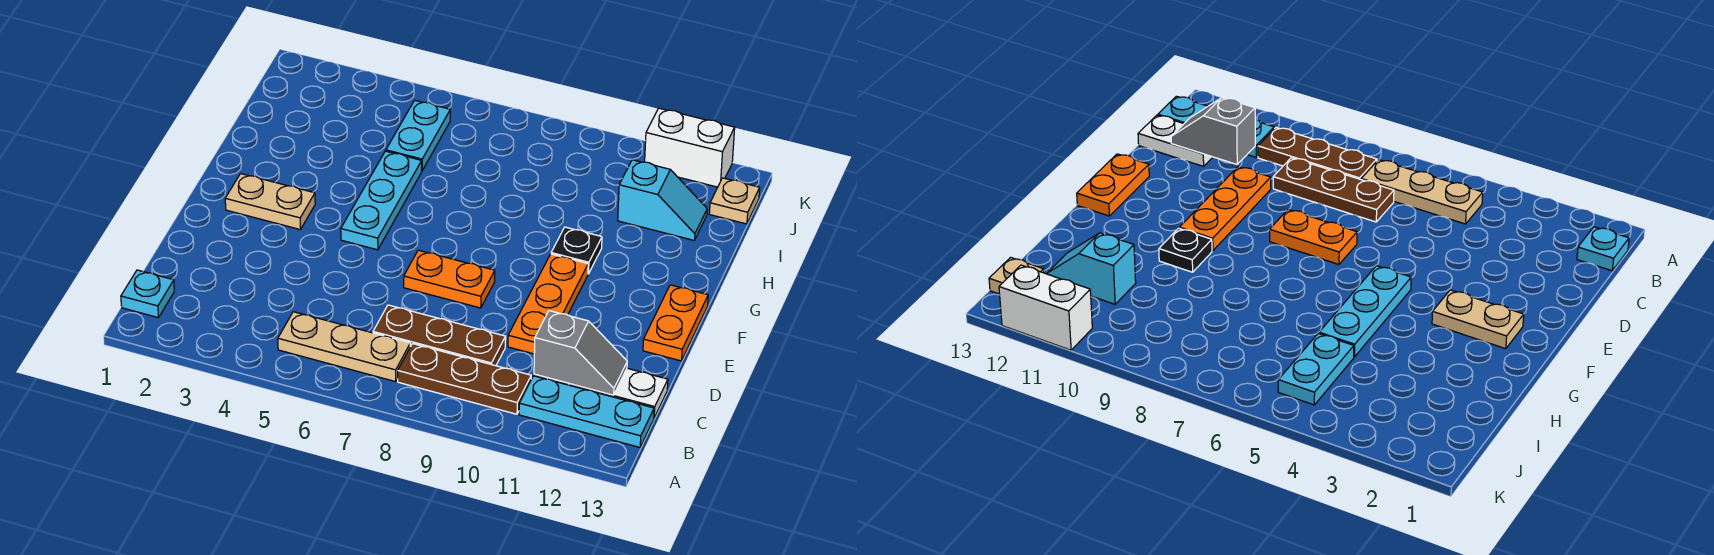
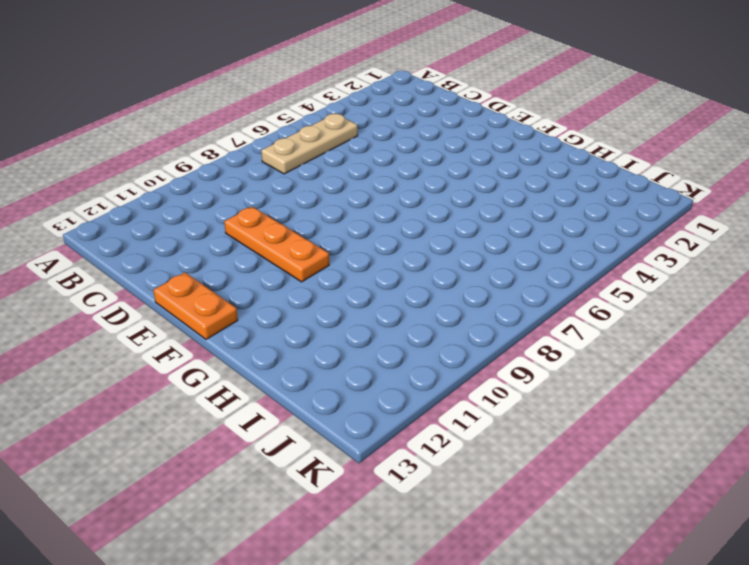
none -> cyan 1x1 plate [121,270,174,318]
none -> brown 1x3 plate [398,344,531,414]
none -> cyan 1x3 plate [519,376,654,447]

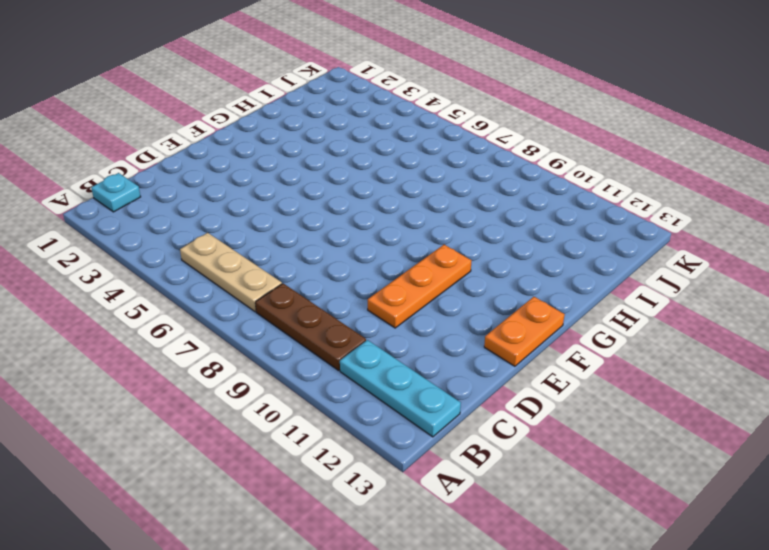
none -> brown 1x3 plate [373,305,506,366]
none -> white 1x2 plate [575,368,668,417]
none -> orange 1x2 plate [404,250,495,308]

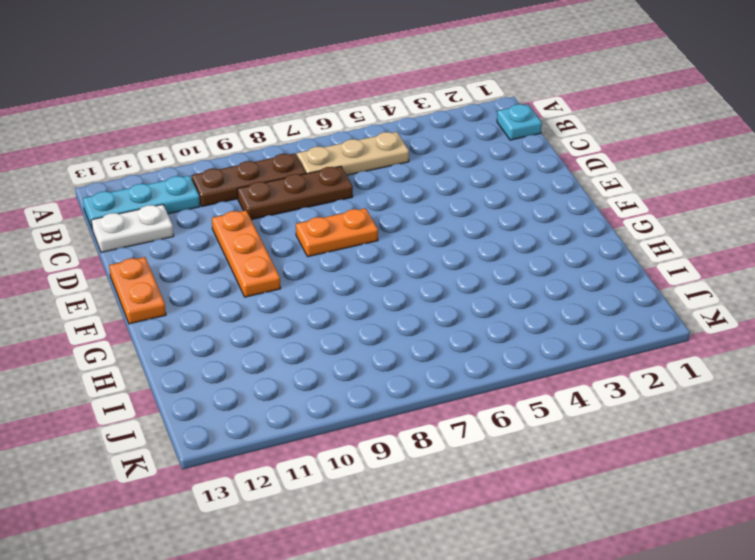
none -> tan 1x2 plate [225,174,315,230]
none -> cyan 1x3 plate [341,151,422,250]
none -> black 1x1 plate [551,227,602,274]

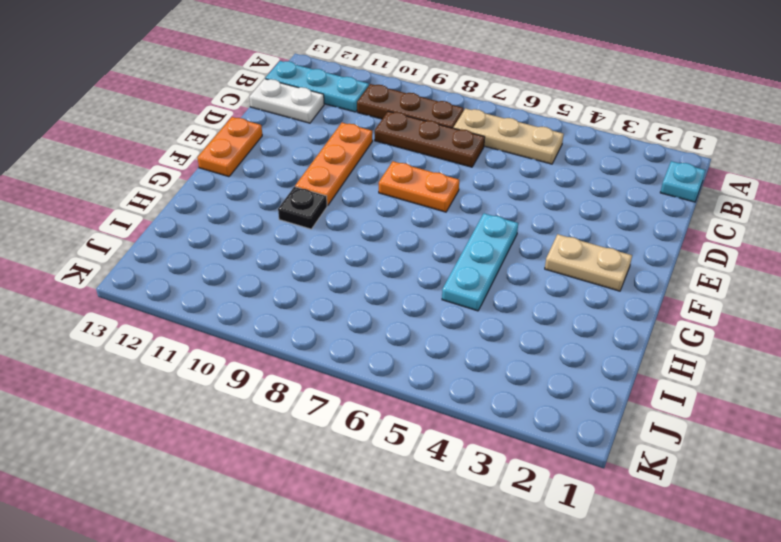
none -> cyan 1x2 plate [386,100,450,170]
none -> cyan 1x2 slope [618,160,707,240]
none -> tan 1x1 plate [709,178,760,224]

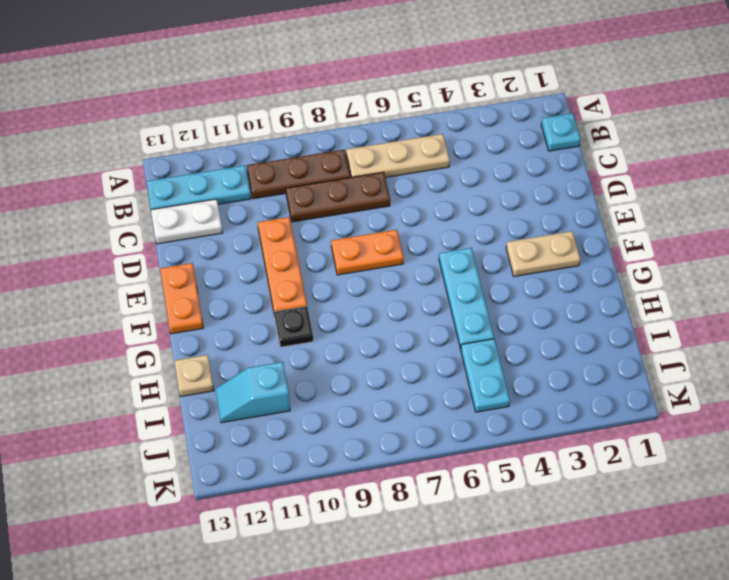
tan 1x1 plate [174,355,214,397] -> tan 1x1 plate moved to [709,178,760,224]
none -> white 1x2 brick [645,108,735,187]
none -> grey 1x2 slope [534,311,627,395]

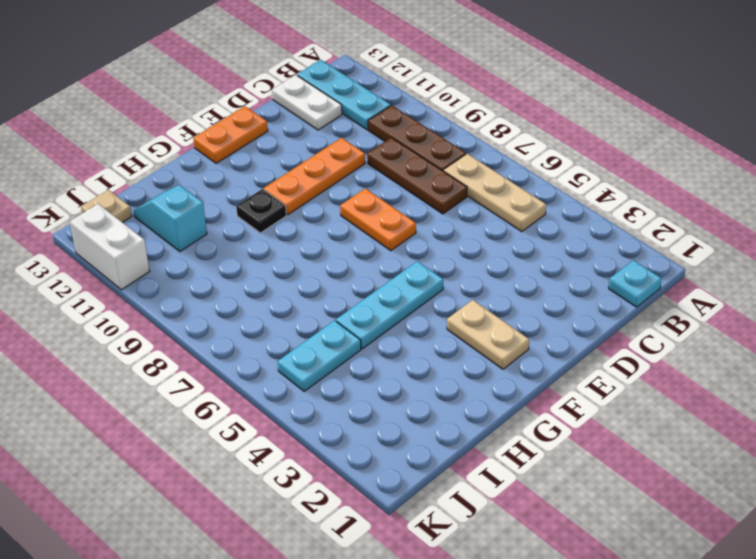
none -> grey 1x2 slope [534,311,627,395]

